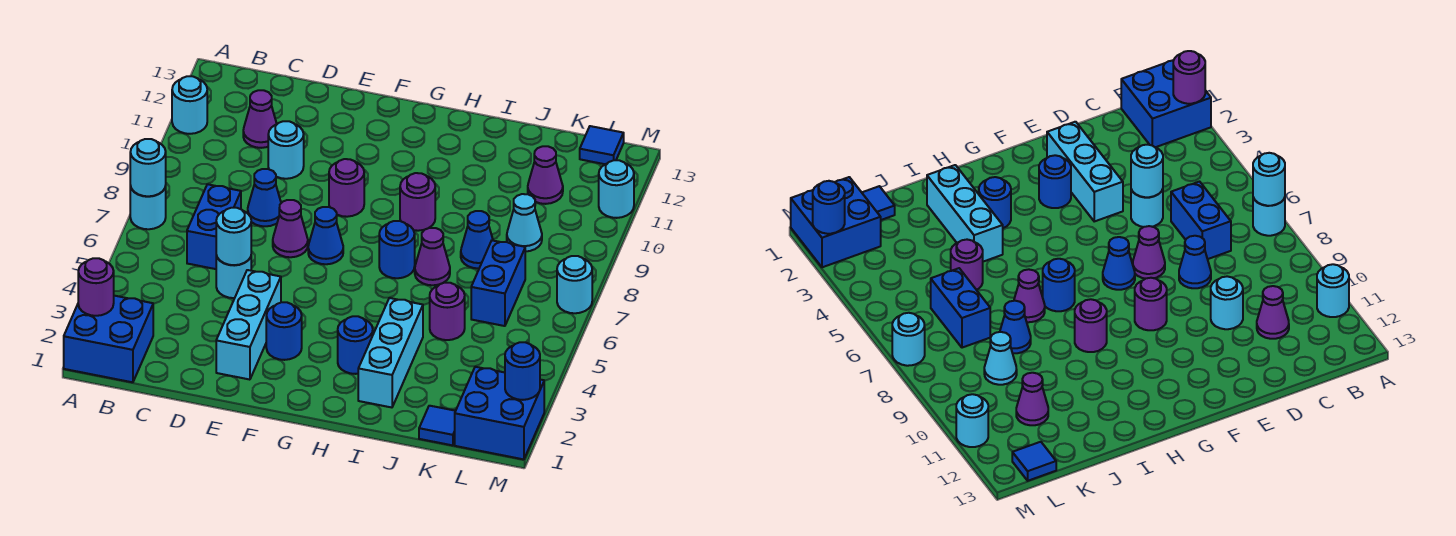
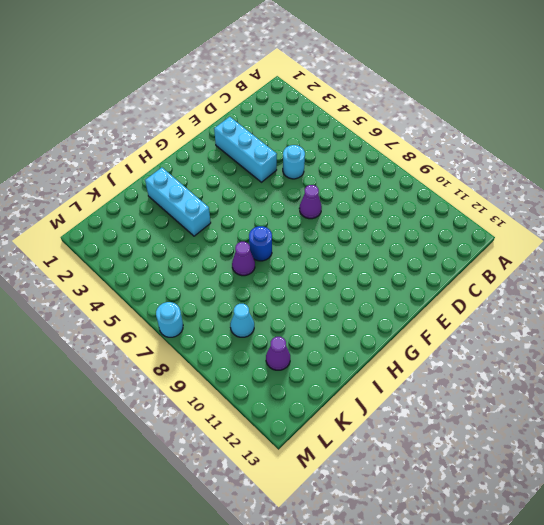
none -> blue 2x2 brick [64,296,153,382]
none -> cyan 1x1 round brick [130,186,166,229]
none -> cyan 1x1 round brick [172,76,207,134]
none -> blue 1x2 brick [187,184,241,269]

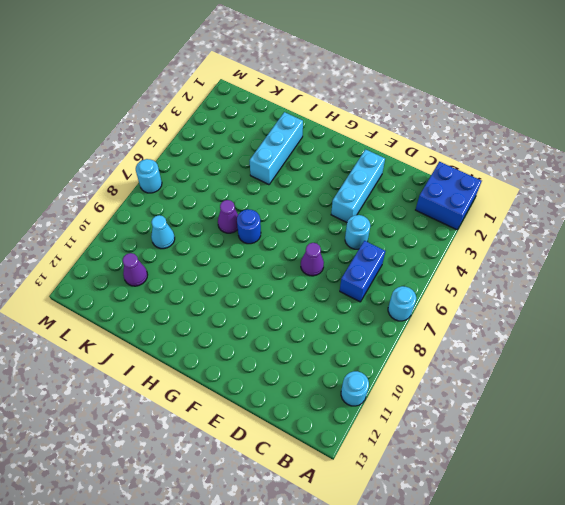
none -> purple 1x1 cone [243,90,277,148]
none -> blue 1x1 cone [248,169,281,226]
none -> cyan 1x1 round brick [268,121,304,179]
none -> blue 1x1 round brick [266,302,302,360]

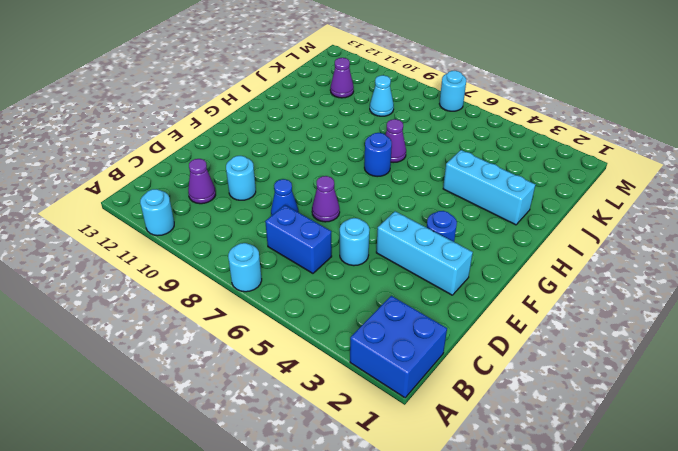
none -> blue 1x1 cone [308,207,343,264]
none -> purple 1x1 round brick [329,159,364,217]
none -> blue 1x1 round brick [338,316,373,374]
none -> purple 1x1 round brick [400,173,435,231]

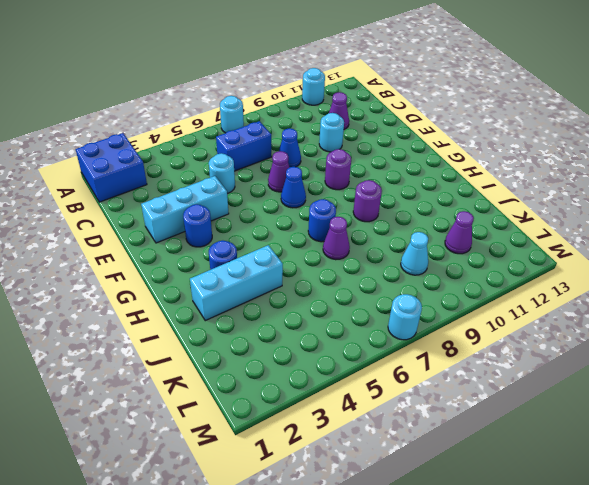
none -> purple 1x1 round brick [430,283,465,340]
none -> blue 1x1 cone [461,211,493,268]
none -> blue 1x1 tile [419,406,455,445]
none -> blue 1x2 brick [471,240,525,326]

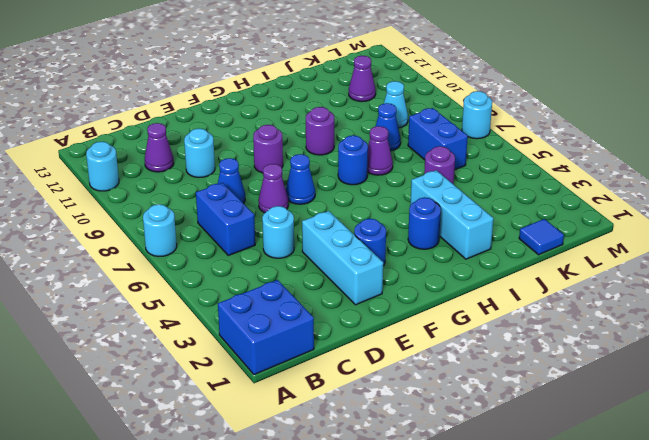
none -> blue 2x2 brick [455,367,544,459]
none -> blue 1x1 tile [580,126,624,164]
none -> cyan 1x1 round brick [599,160,634,218]
none -> purple 1x1 round brick [78,258,114,316]

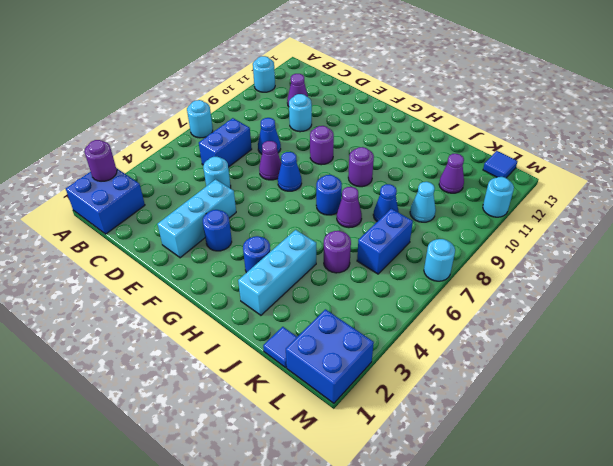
none -> cyan 1x1 round brick [130,139,166,196]
none -> cyan 1x1 round brick [216,208,251,265]
none -> blue 1x1 round brick [505,342,540,400]

